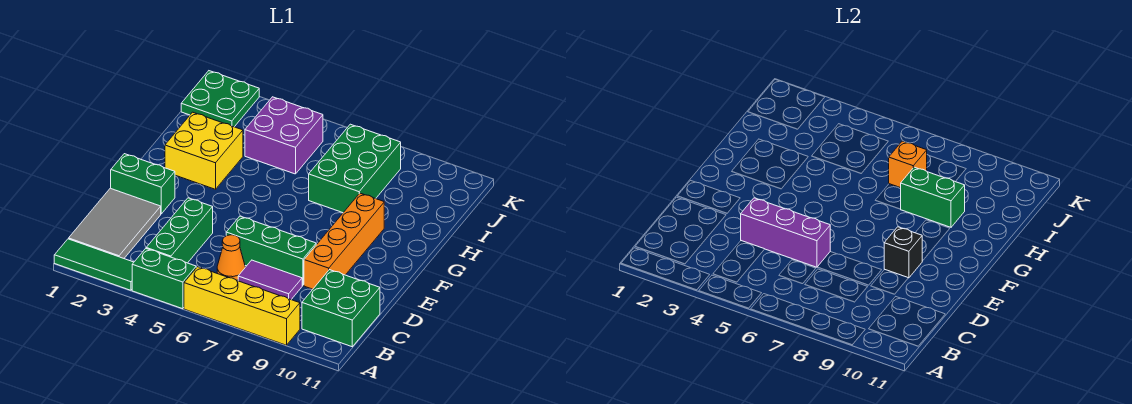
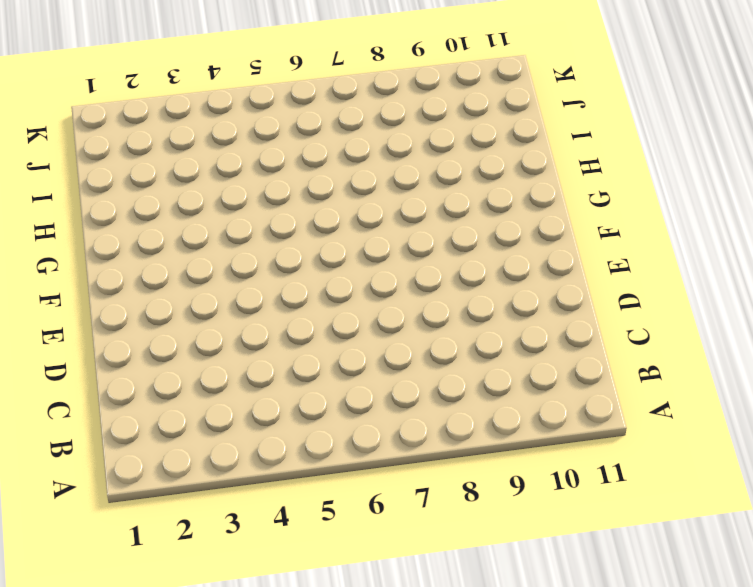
none -> green 1x3 tile [54,239,134,290]
none -> green 1x2 brick [132,249,196,309]
none -> yellow 1x4 brick [184,267,300,345]

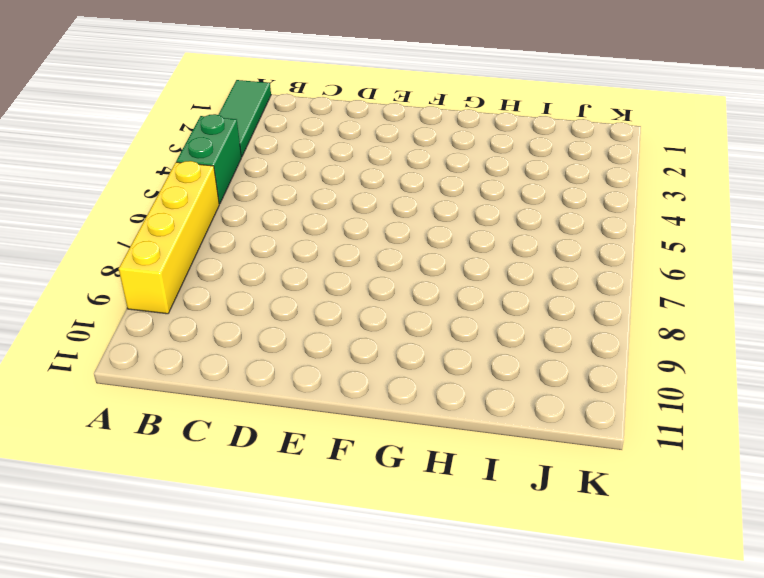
none -> grey 2x3 tile [69,188,161,258]
none -> green 1x3 brick [146,198,213,263]
none -> green 2x2 brick [302,270,380,347]

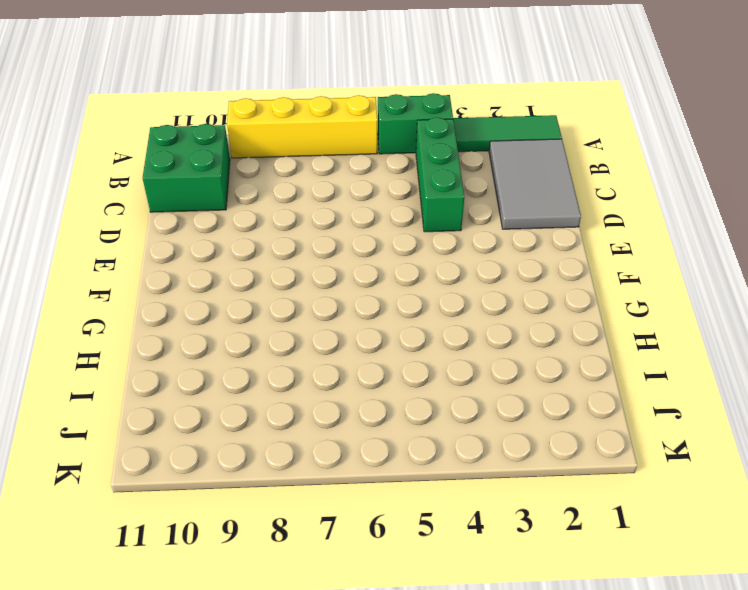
none -> orange 1x1 cone [217,235,245,280]
none -> purple 1x2 tile [238,260,302,299]
none -> green 1x3 brick [226,216,316,286]

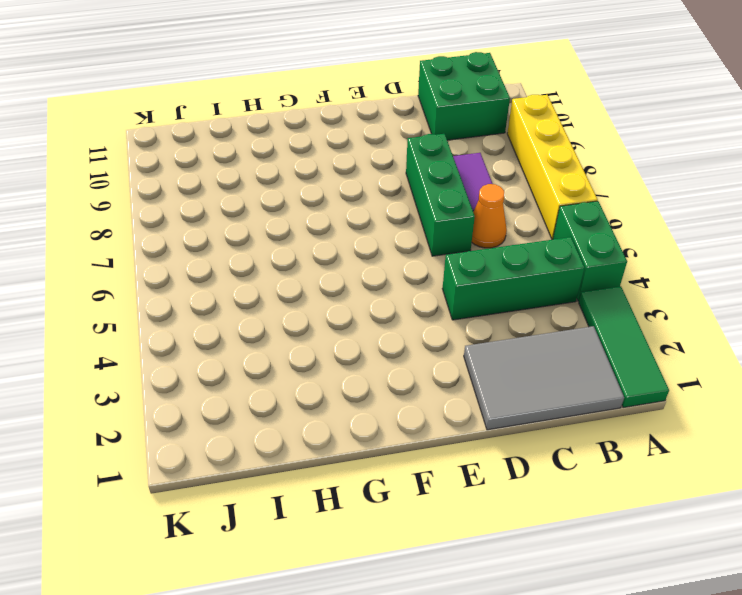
none -> orange 1x4 brick [304,193,384,289]
none -> green 1x2 brick [111,154,175,214]
none -> yellow 2x2 brick [165,112,243,189]

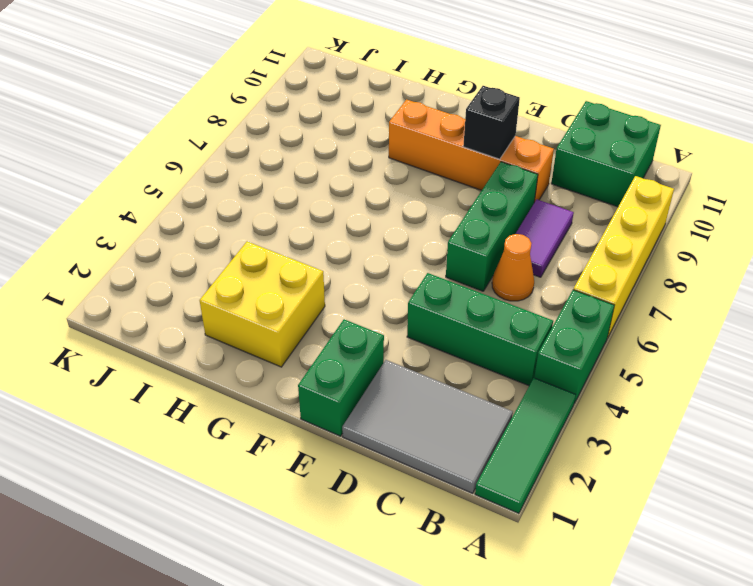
none -> green 2x3 brick [309,124,401,213]
none -> purple 2x2 brick [245,97,323,174]
none -> green 2x2 plate [181,71,259,127]

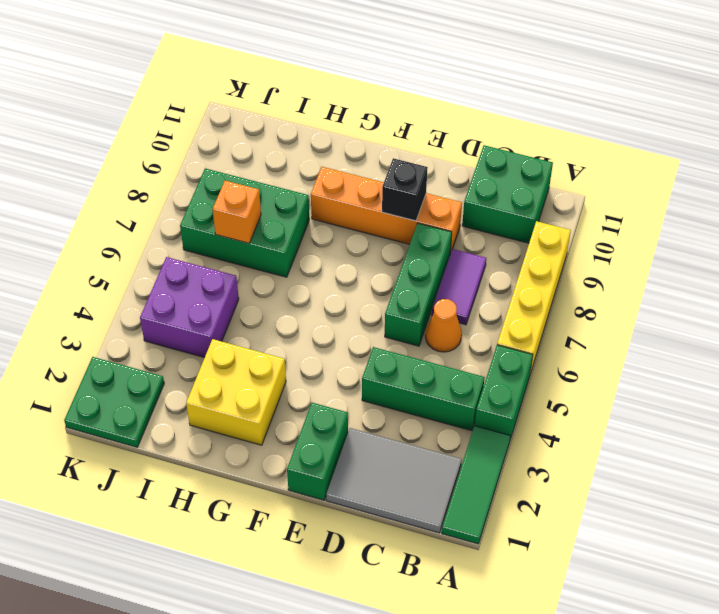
none -> purple 1x3 brick [741,198,830,267]
none -> green 1x2 brick [901,167,965,227]

